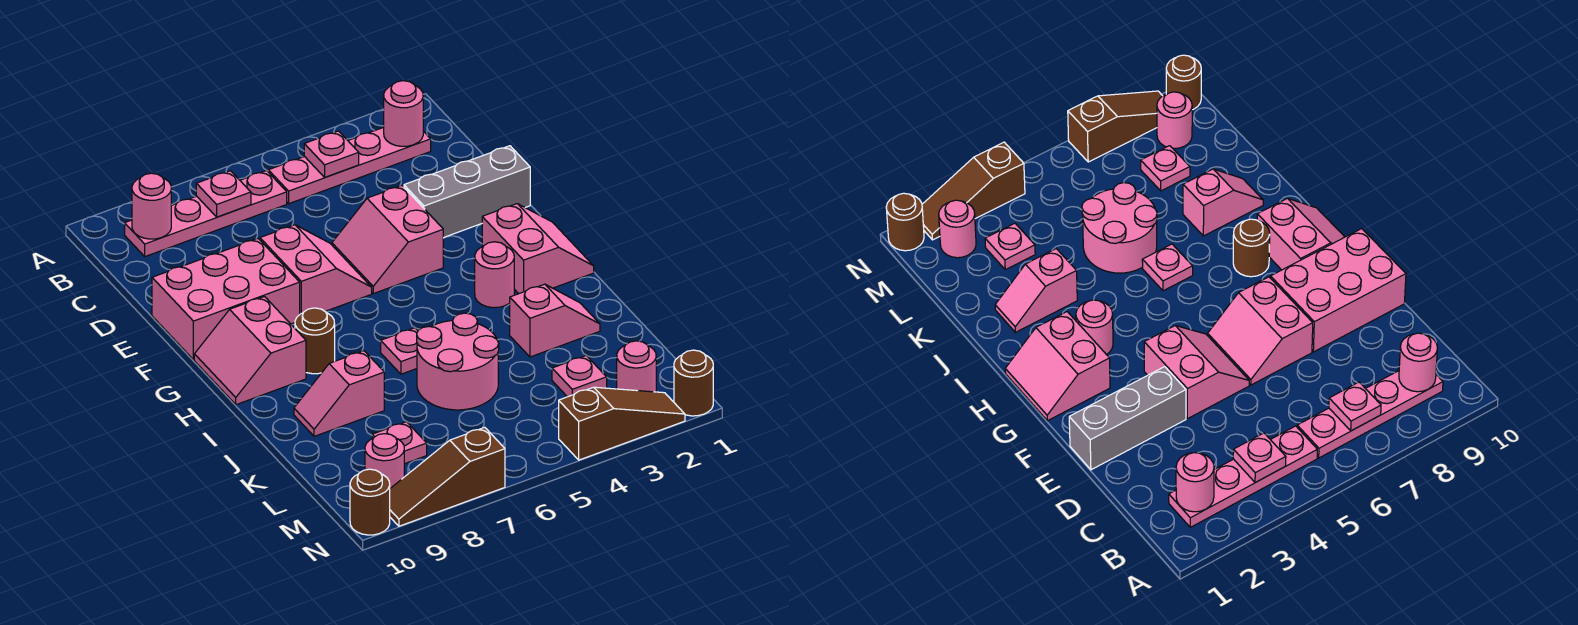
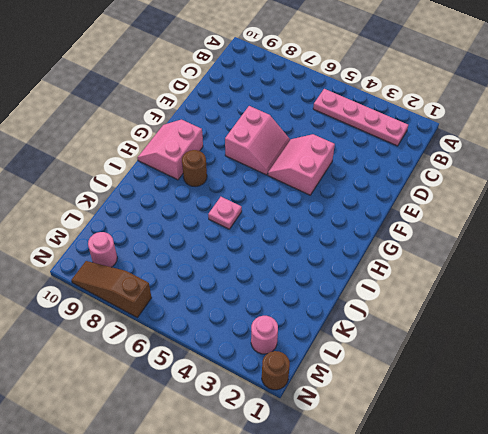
none -> pink 1x4 plate [125,171,287,256]
none -> grey 1x3 brick [404,146,530,238]
none -> pink 2x3 brick [152,239,300,360]

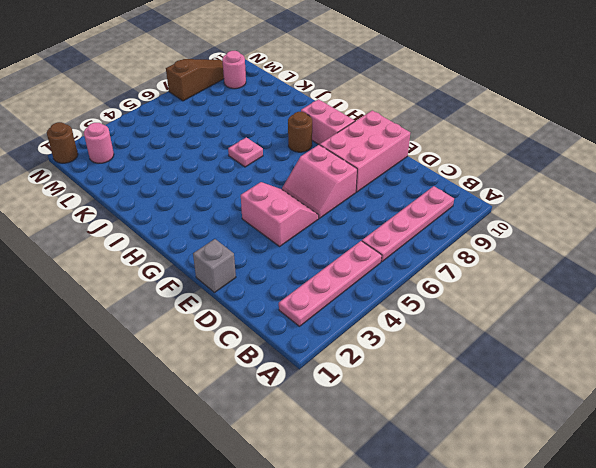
grey 1x1 brick [193,239,236,293] -> grey 1x3 brick [404,146,530,238]
none -> pink 2x2 slope [482,204,594,294]
none -> pink 1x1 round brick [475,242,514,308]
none -> pink 1x2 slope [510,284,600,357]

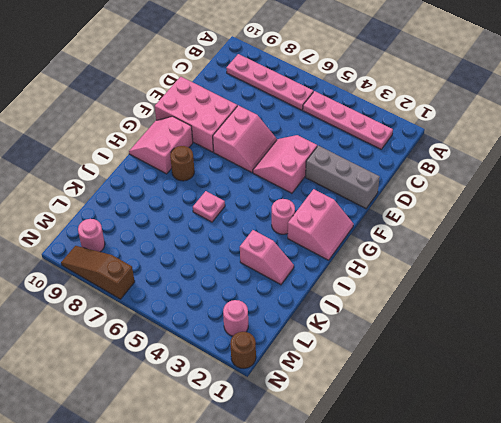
none -> pink 2x2 round brick [417,313,499,410]
none -> pink 1x2 slope [294,351,384,436]
none -> pink 1x1 plate [552,356,607,397]

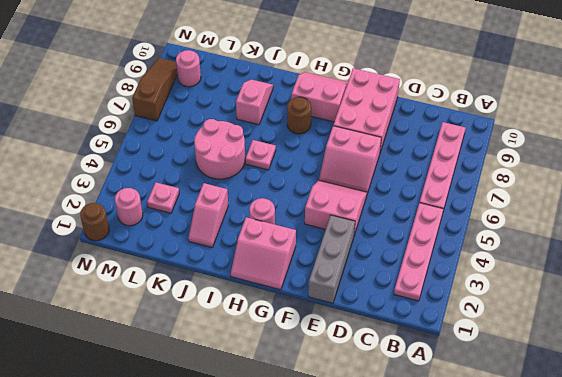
none -> pink 1x1 plate [372,422,427,464]
none -> brown 1x3 slope [559,387,685,460]
none -> brown 1x1 round brick [350,469,390,535]

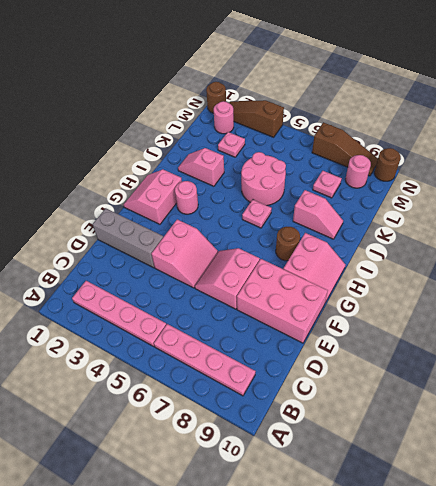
none -> pink 1x1 round brick [384,81,423,146]
none -> pink 1x1 plate [304,131,359,177]
none -> pink 1x1 plate [196,171,251,217]

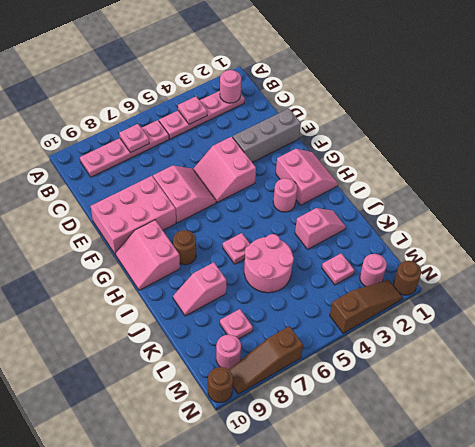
none -> pink 1x1 round brick [132,173,171,239]

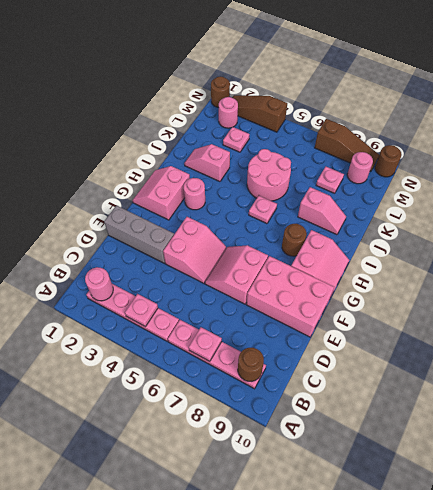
brown 1x1 round brick [238,348,264,381] -> pink 1x1 round brick [132,173,171,239]

